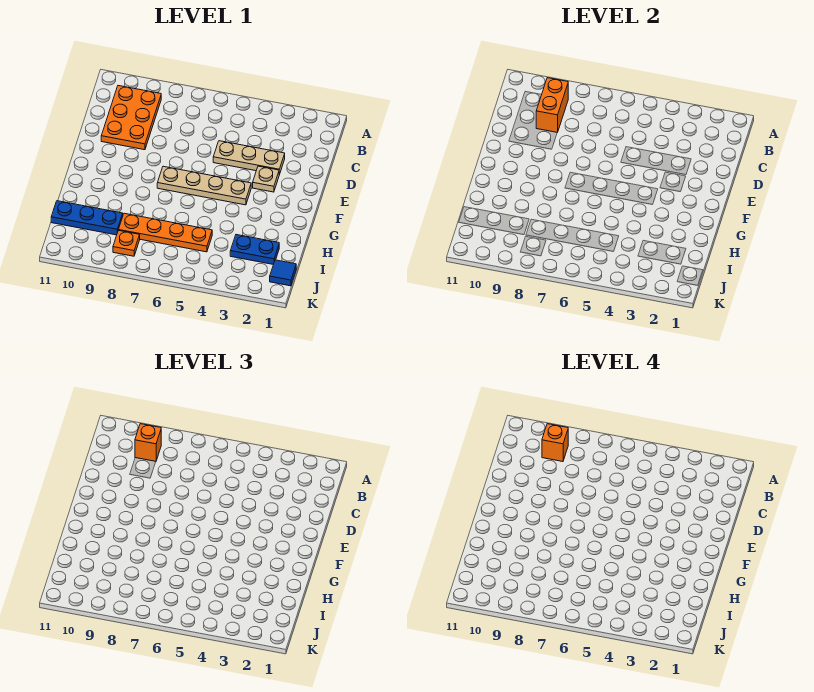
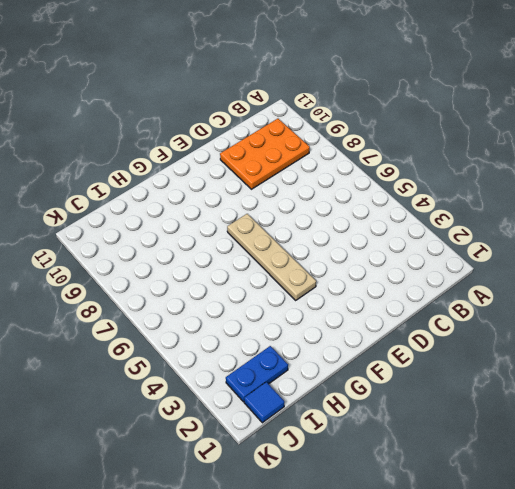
blue 1x2 plate [226,346,288,402] -> blue 1x2 plate turned to [230,235,279,265]
none -> tan 1x3 plate [213,141,285,175]
none -> tan 1x1 plate [253,166,279,192]
none -> orange 1x4 plate [119,213,212,252]

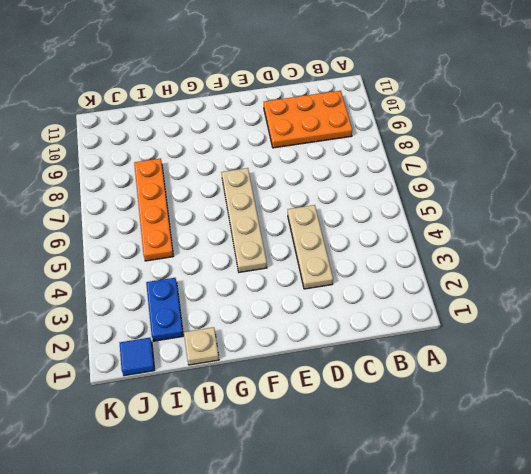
tan 1x1 plate [184,327,219,365] -> tan 1x1 plate moved to [253,166,279,192]
none -> blue 1x3 plate [51,201,123,235]
none -> orange 1x1 plate [113,230,140,256]
none -> orange 1x2 brick [536,78,568,133]

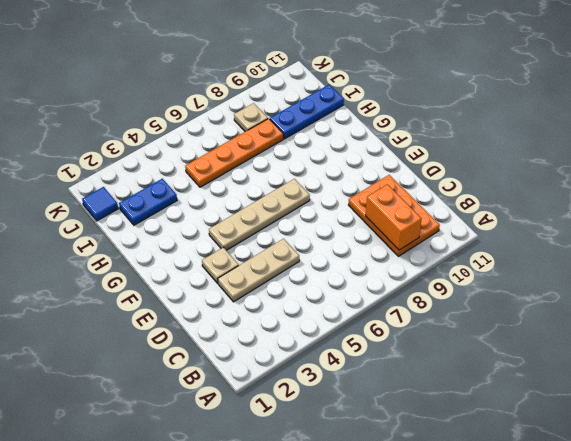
tan 1x1 plate [234,103,268,132] -> orange 1x1 plate [113,230,140,256]
none -> orange 1x1 brick [135,424,161,461]
none -> orange 1x1 brick [542,424,568,462]

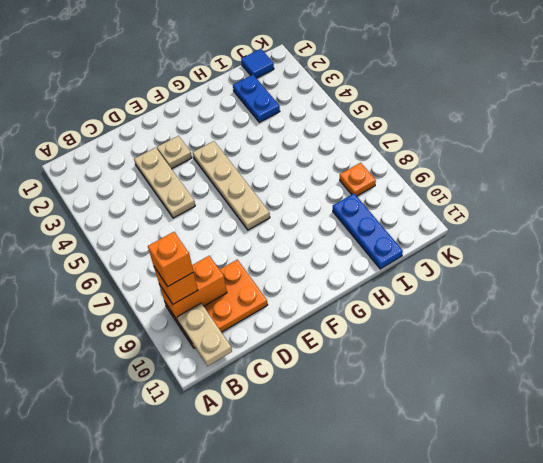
tan 1x2 plate [177,303,232,366] -> none
none -> orange 1x4 plate [119,213,212,252]

